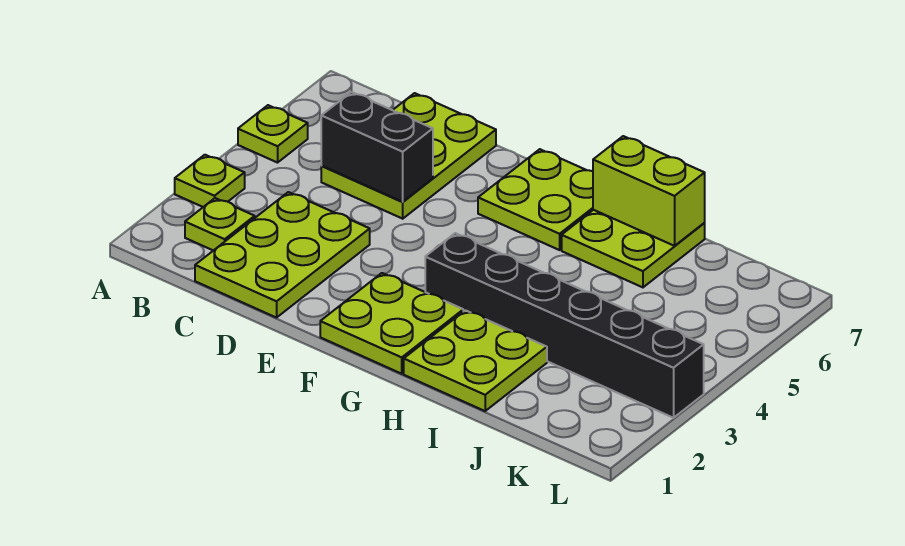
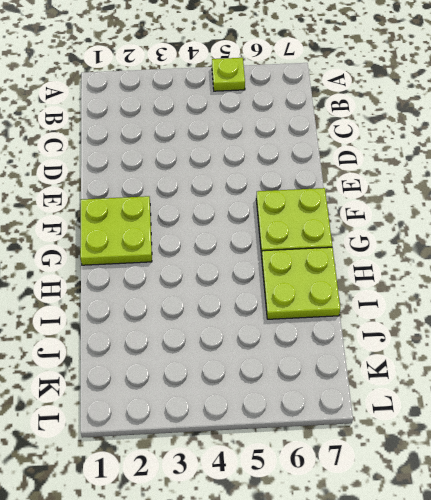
none -> lime 1x1 plate [175,155,245,207]
none -> lime 1x1 plate [185,198,255,251]
none -> lime 2x3 plate [195,192,370,318]

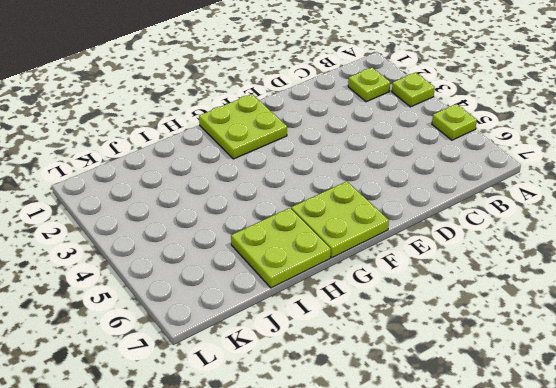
none -> lime 2x3 plate [195,192,370,318]
none -> lime 2x3 plate [321,93,496,219]
none -> black 1x6 brick [425,233,704,418]

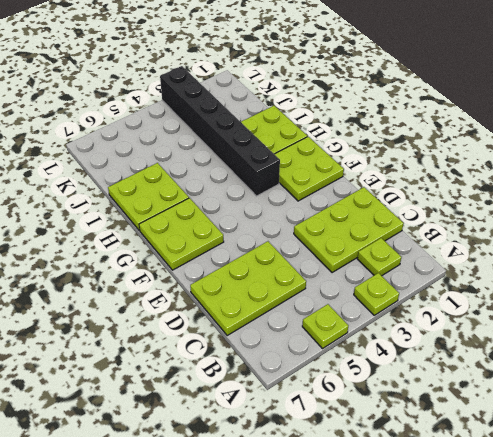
none -> black 1x2 brick [321,92,433,202]
none -> lime 1x2 brick [593,136,705,246]

